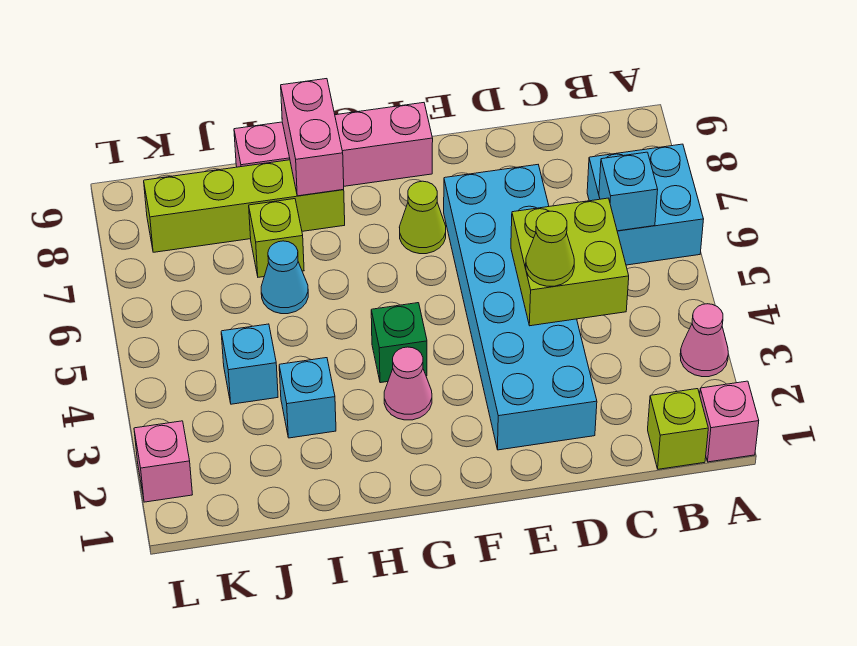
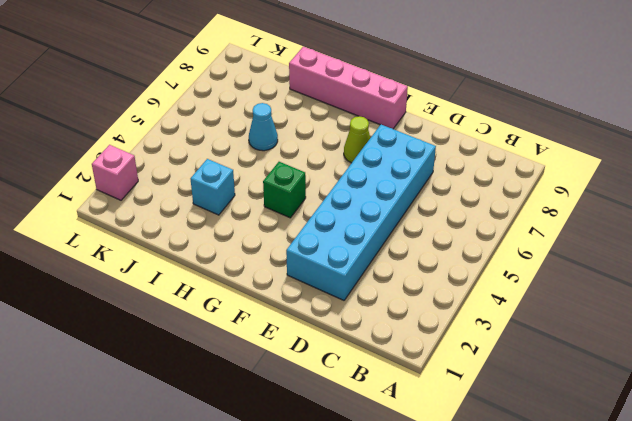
none -> pink 1x1 brick [700,381,759,462]
none -> pink 1x1 cone [680,304,728,377]
none -> cyan 2x2 brick [587,144,704,265]

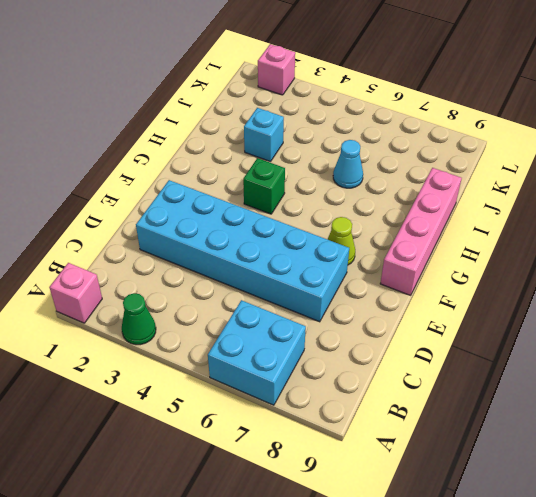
green 1x1 cone [122,293,156,345] -> pink 1x1 cone [680,304,728,377]
none -> lime 1x1 brick [648,389,708,469]
none -> pink 1x1 cone [384,347,432,420]
none -> lime 1x4 brick [144,160,345,252]

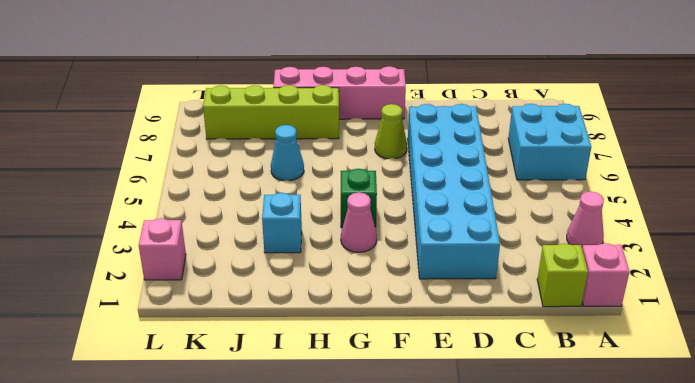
none -> lime 1x1 brick [249,199,304,277]
none -> cyan 1x1 brick [221,324,278,404]
none -> cyan 1x1 brick [599,152,658,231]

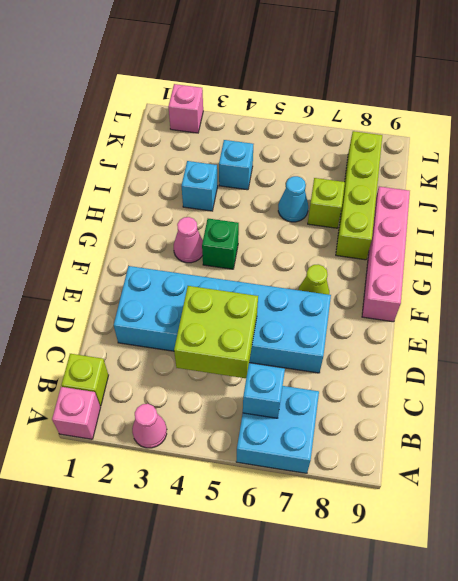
none -> pink 1x2 brick [281,79,344,196]
none -> lime 1x1 cone [526,211,574,286]

